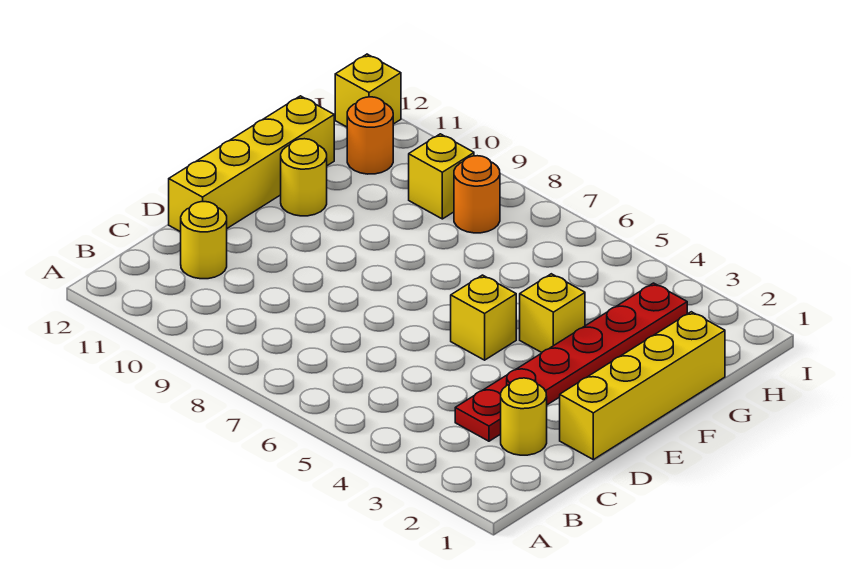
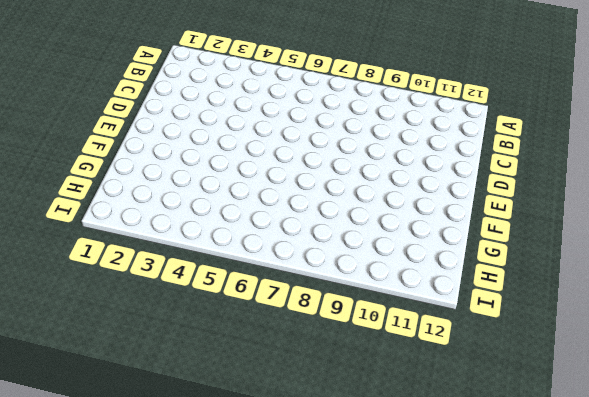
none -> yellow 1x1 round brick [501,378,547,455]
none -> red 1x6 plate [455,283,687,441]
none -> yellow 1x1 round brick [181,202,227,279]

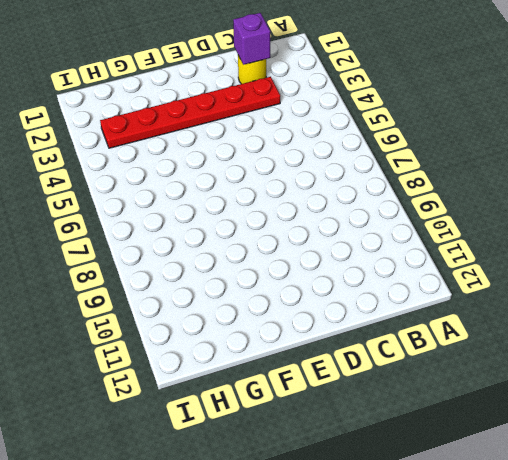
purple 1x1 brick [233,13,270,65] -> none
none -> yellow 1x1 round brick [181,202,227,279]
none -> yellow 1x4 brick [560,312,725,460]
none -> yellow 1x4 brick [169,96,334,232]

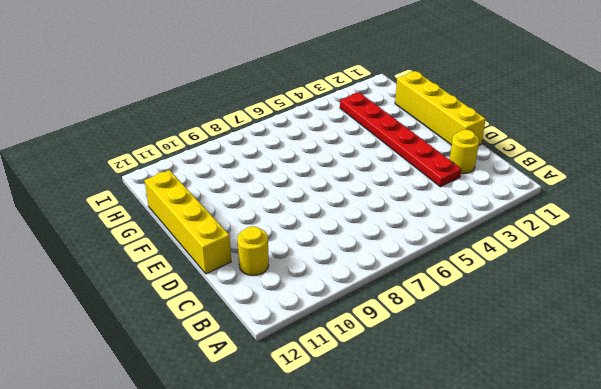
none -> yellow 1x1 brick [451,275,516,360]
none -> yellow 1x1 brick [520,274,585,352]
none -> yellow 1x1 round brick [281,139,327,216]

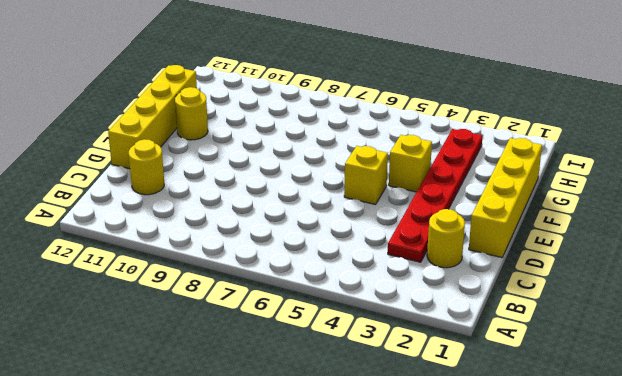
none -> orange 1x1 round brick [454,156,500,233]
none -> yellow 1x1 brick [409,134,474,219]
none -> orange 1x1 round brick [347,97,393,174]

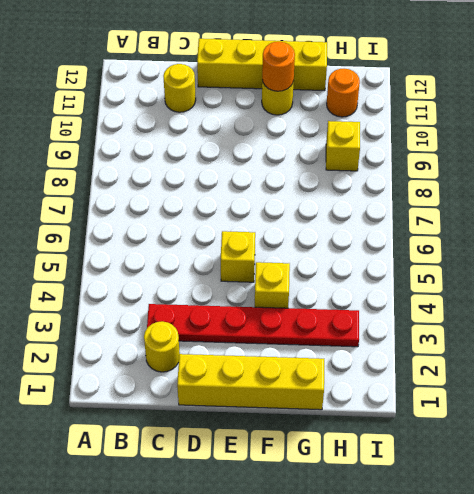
orange 1x1 round brick [262,42,295,91] -> orange 1x1 round brick moved to [454,156,500,233]
none -> yellow 1x1 brick [335,54,401,127]

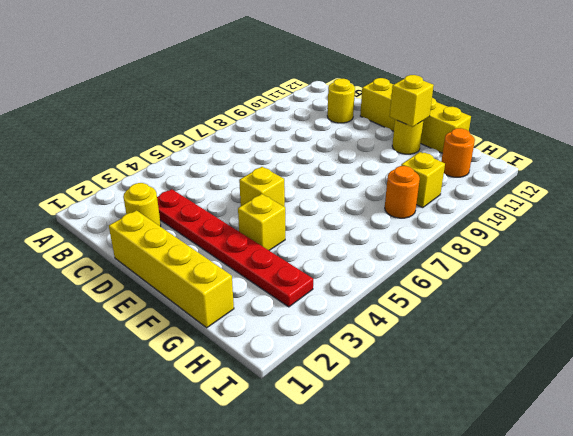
yellow 1x1 brick [390,75,434,127] -> yellow 1x1 brick moved to [335,54,401,127]

